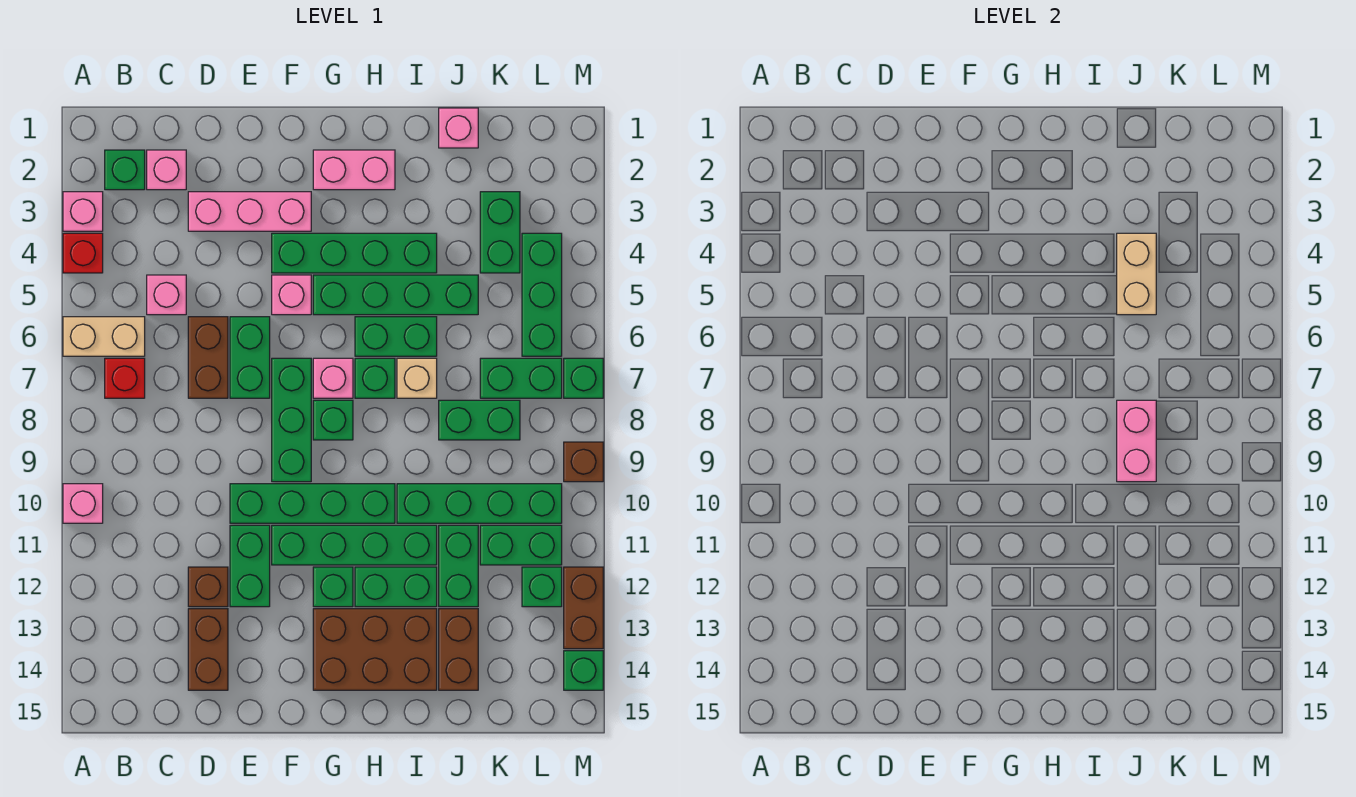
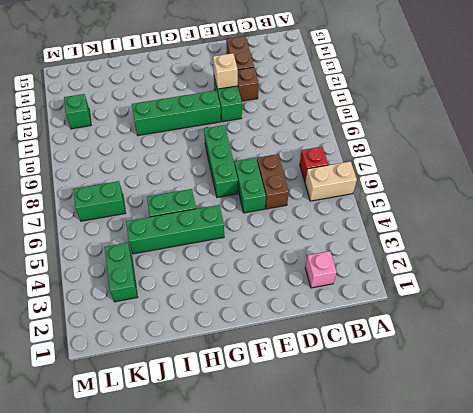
tan 1x1 brick [213,53,238,89] -> tan 1x1 brick moved to [397,358,437,398]
none -> pink 1x1 brick [63,192,103,231]
none -> red 1x1 brick [63,233,103,273]
none -> pink 1x1 brick [63,484,103,523]
none -> green 1x1 brick [105,150,145,190]

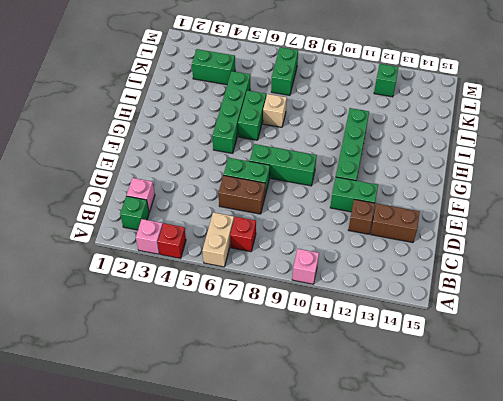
none -> pink 1x1 brick [147,275,186,315]
none -> pink 1x3 brick [188,192,311,231]
none -> green 1x4 brick [230,484,395,523]
none -> green 1x4 brick [272,233,437,273]

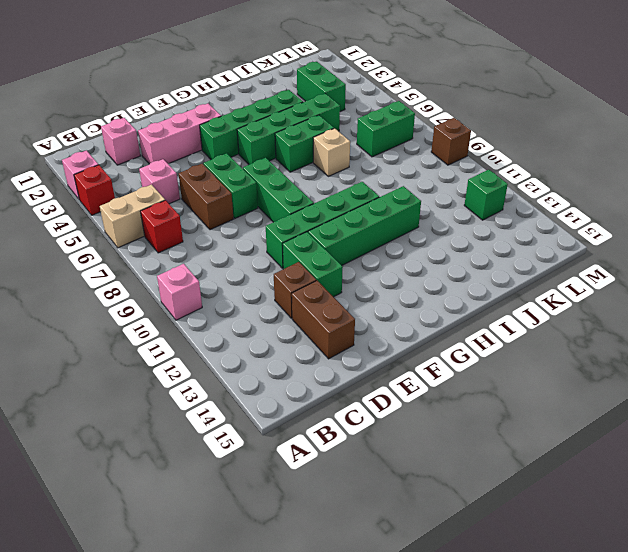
none -> green 1x1 brick [105,150,145,190]
none -> pink 1x1 brick [272,275,311,315]
none -> pink 1x2 brick [313,150,395,190]
none -> pink 1x1 brick [313,358,353,398]

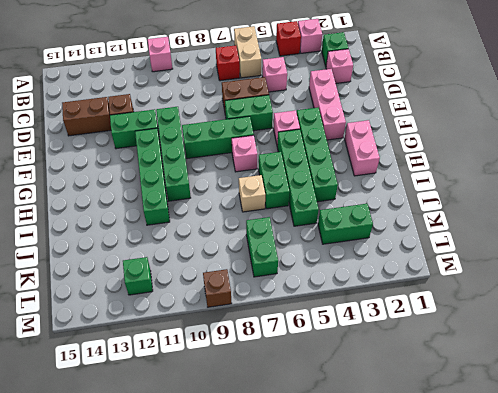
none -> green 1x1 brick [313,400,353,440]
none -> green 1x1 brick [313,567,353,607]
none -> brown 2x3 brick [313,609,437,690]
none -> green 1x1 brick [355,358,395,398]

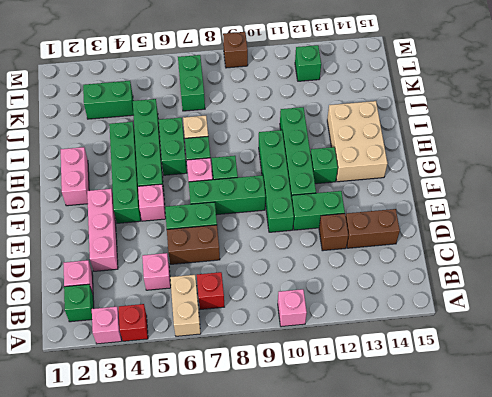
tan 2x3 brick [327,101,387,182] -> brown 2x3 brick [313,609,437,690]
none -> green 1x2 brick [355,567,437,607]
none -> green 1x4 brick [397,484,562,523]
none -> pink 1x1 brick [439,108,478,148]
none -> green 1x2 brick [439,400,520,440]

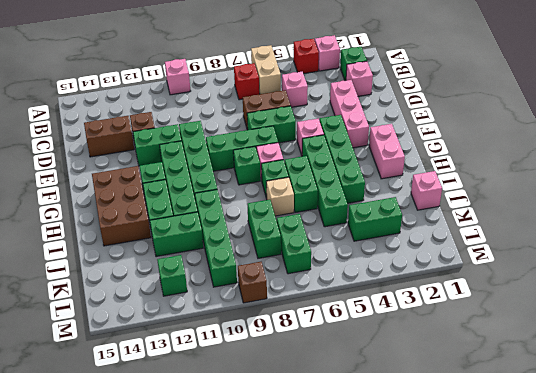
none -> brown 1x2 brick [439,609,478,690]
none -> green 1x2 brick [480,525,562,565]
none -> green 1x3 brick [522,233,562,356]
none -> green 1x1 brick [564,358,603,398]

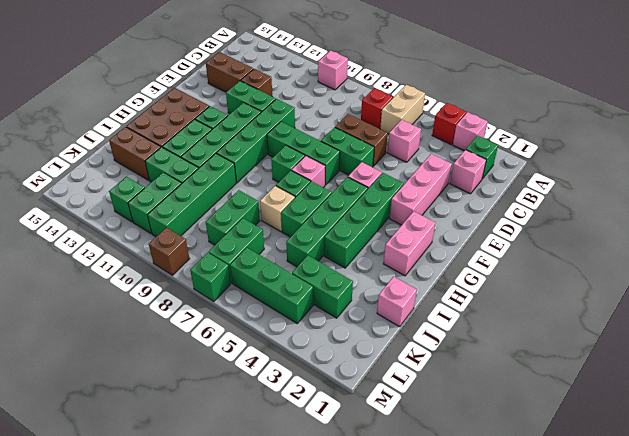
none -> brown 1x2 brick [564,567,603,649]
none -> green 1x1 brick [564,651,603,690]
none -> tan 1x2 brick [1117,233,1156,315]
none -> pink 1x2 brick [1117,400,1156,482]

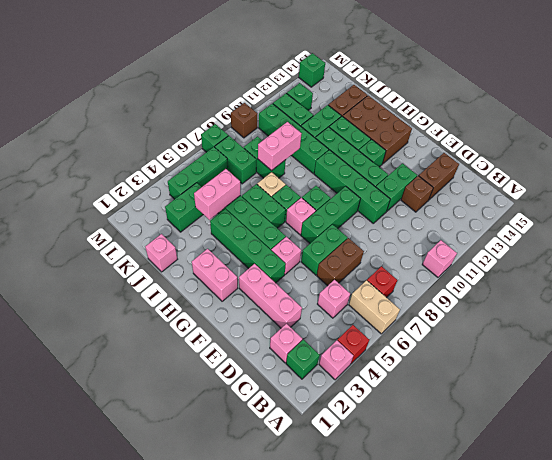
pink 1x2 brick [194,169,240,220] -> tan 1x2 brick [1117,233,1156,315]
none -> brown 1x2 brick [564,567,603,649]

